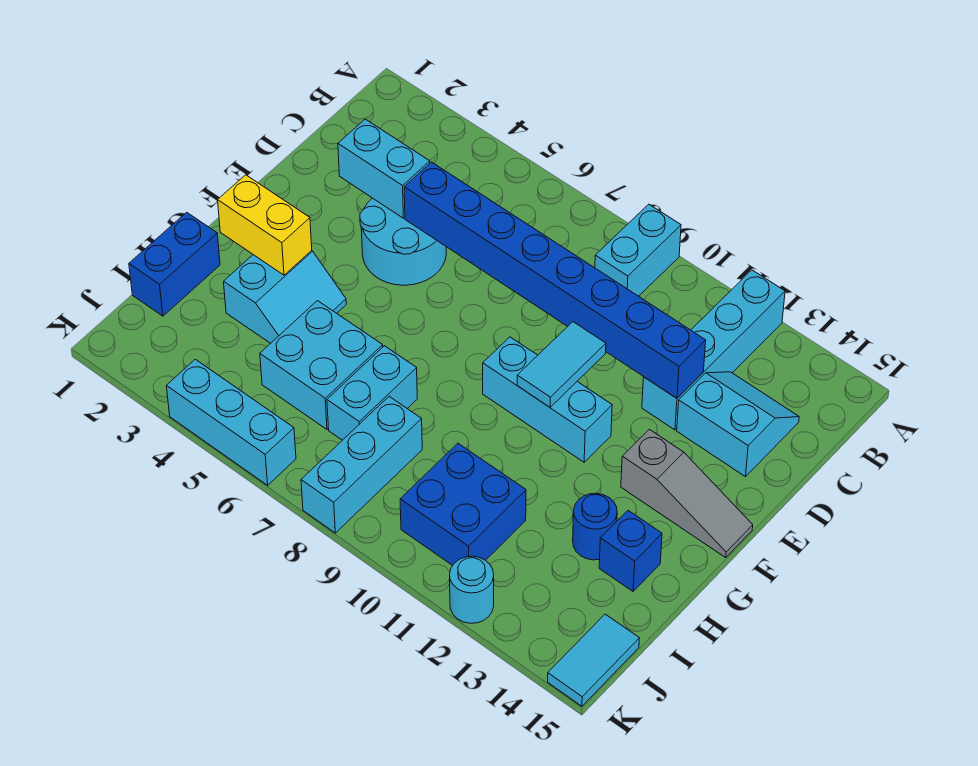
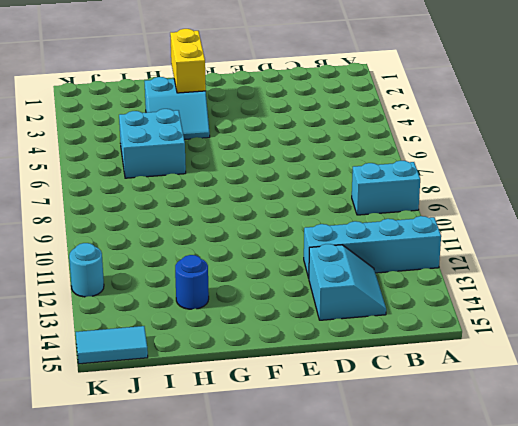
none -> cyan 2x2 round brick [360,198,446,285]
none -> cyan 1x3 brick [483,337,612,462]
none -> grey 1x3 slope [621,429,753,557]

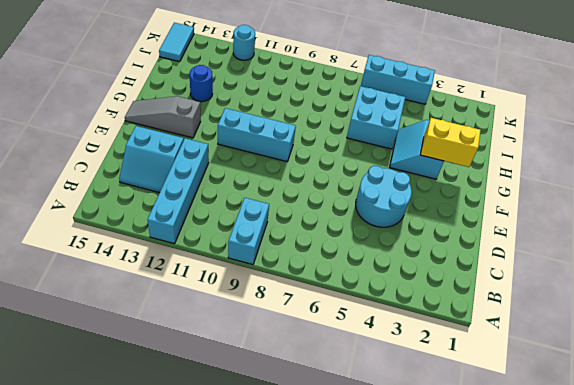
none -> blue 1x2 brick [129,212,220,316]
none -> cyan 1x2 brick [327,346,417,440]
none -> blue 1x1 brick [599,511,662,591]

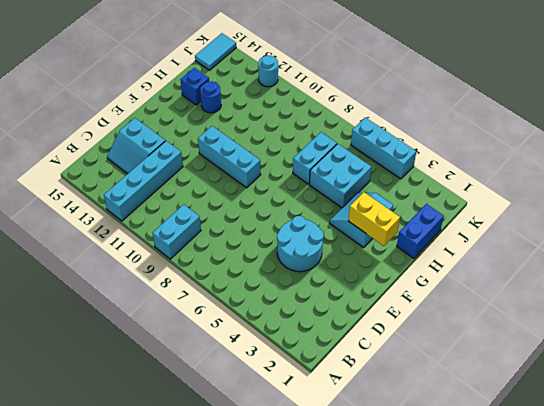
none -> grey 1x3 slope [621,429,753,557]
none -> cyan 1x3 brick [301,397,422,533]
none -> blue 2x2 brick [400,443,526,566]

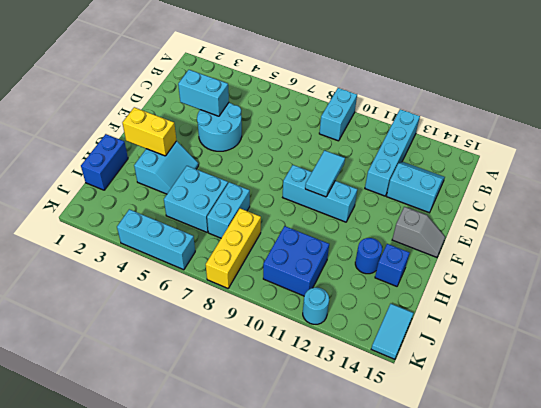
grey 1x2 slope [392,207,445,257] -> grey 1x3 slope [621,429,753,557]
yellow 1x3 brick [206,208,261,288] -> cyan 1x3 brick [301,397,422,533]
none -> blue 1x8 brick [404,162,706,398]

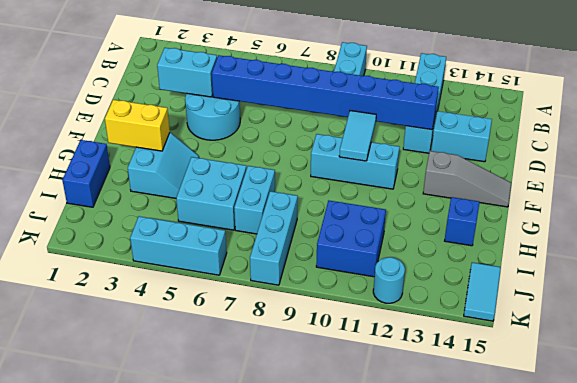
none -> blue 1x1 round brick [573,493,617,560]

